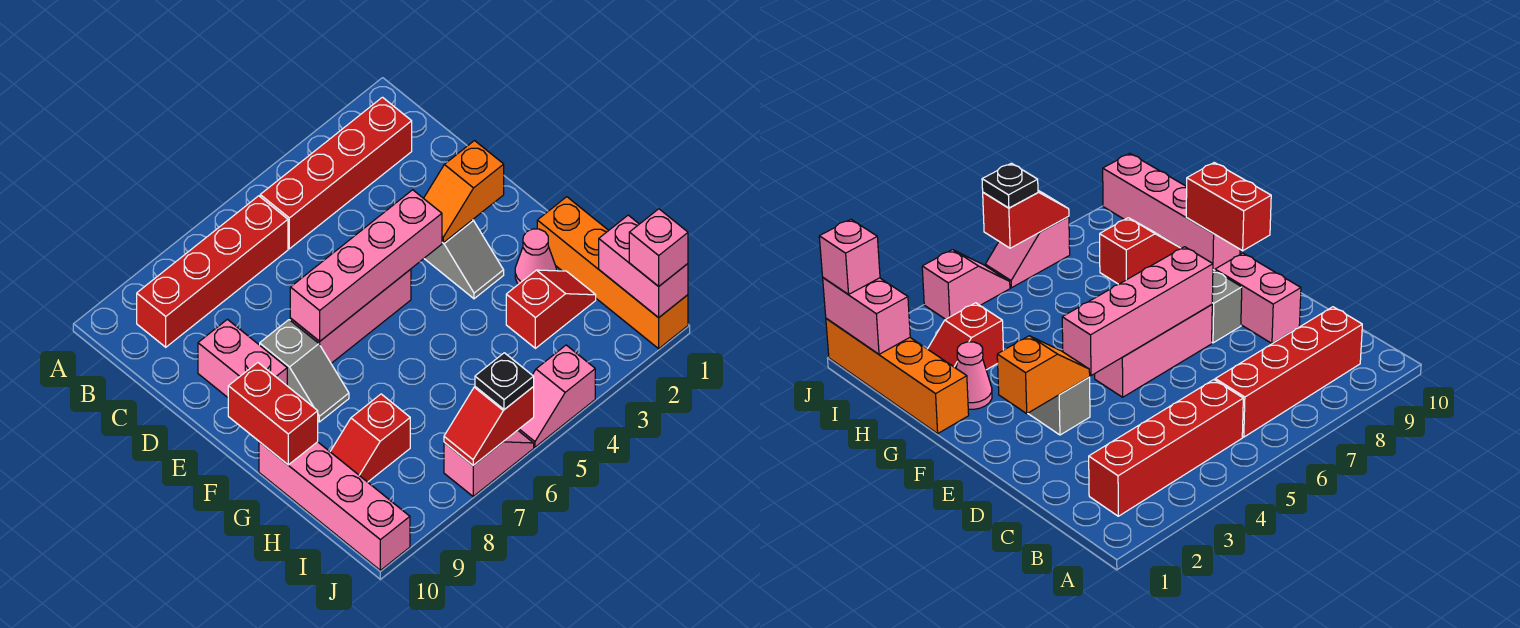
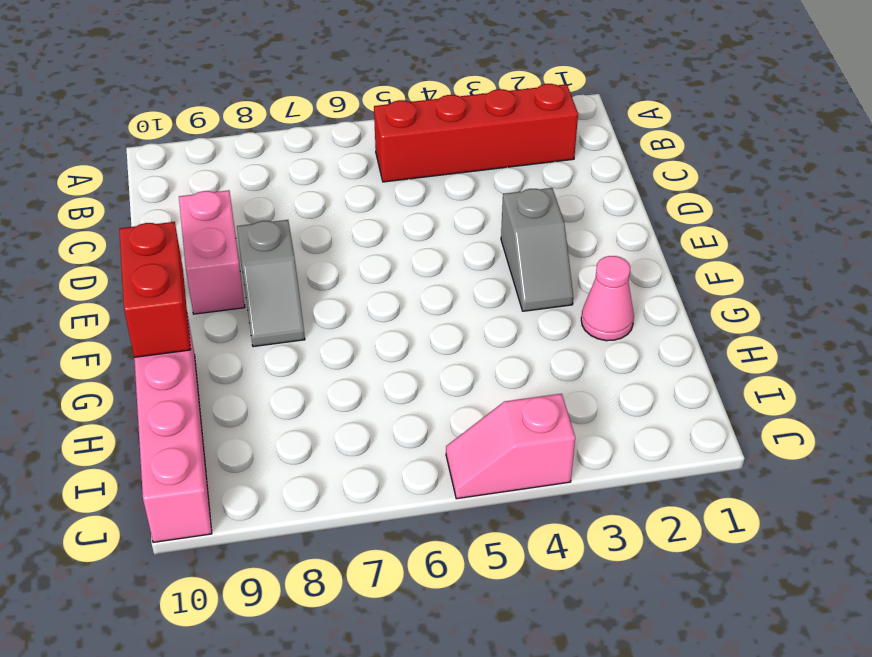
none -> red 1x4 brick [137,196,288,347]
none -> pink 1x3 brick [290,269,411,363]
none -> orange 1x4 brick [537,197,688,349]

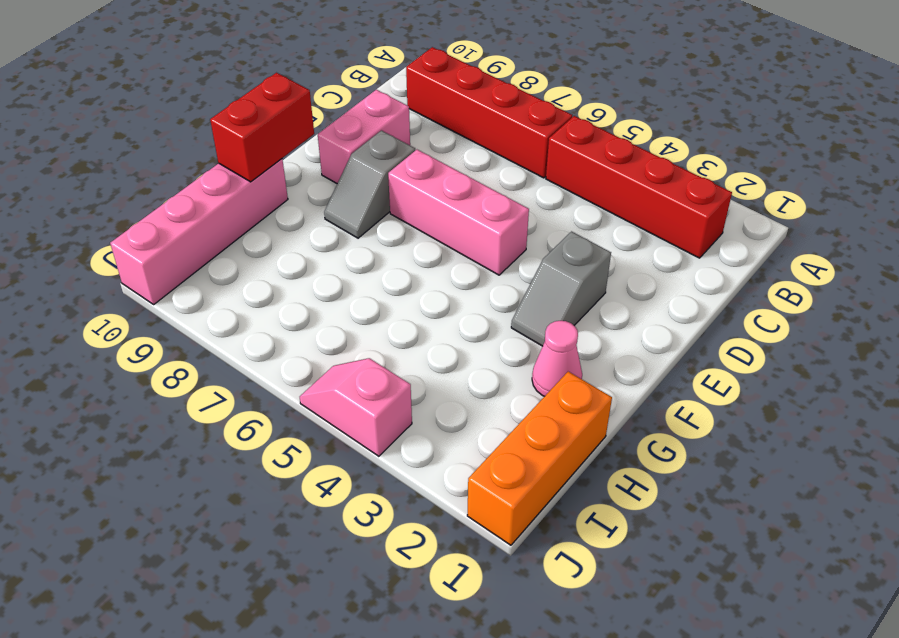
orange 1x3 brick [467,372,612,545] -> orange 1x4 brick [537,197,688,349]
none -> red 1x2 slope [506,270,596,348]
none -> red 1x2 slope [330,394,410,482]
none -> pink 1x2 slope [444,430,534,496]

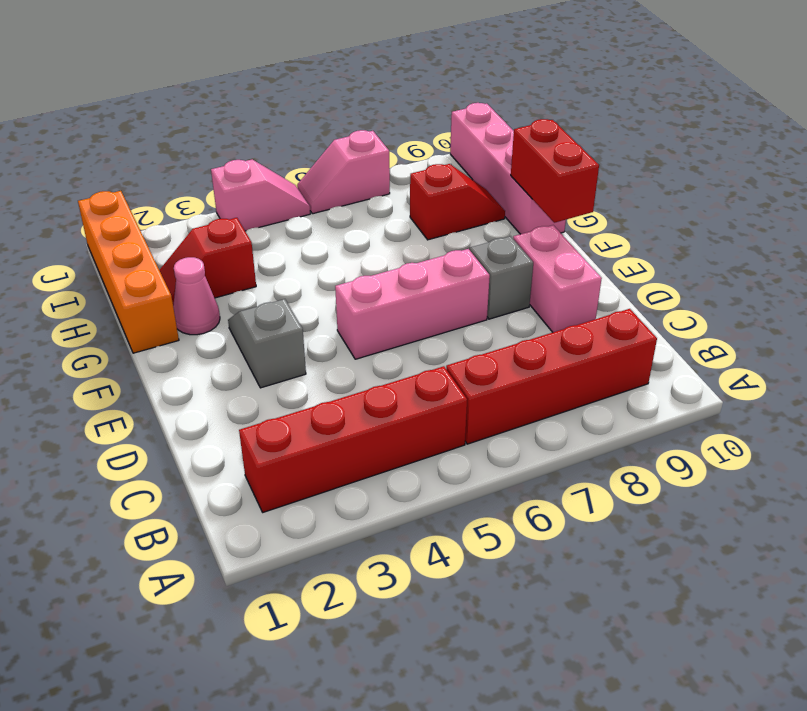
none -> orange 1x2 slope [424,141,504,243]
none -> pink 1x4 brick [290,190,442,341]
none -> pink 1x2 brick [599,215,688,318]

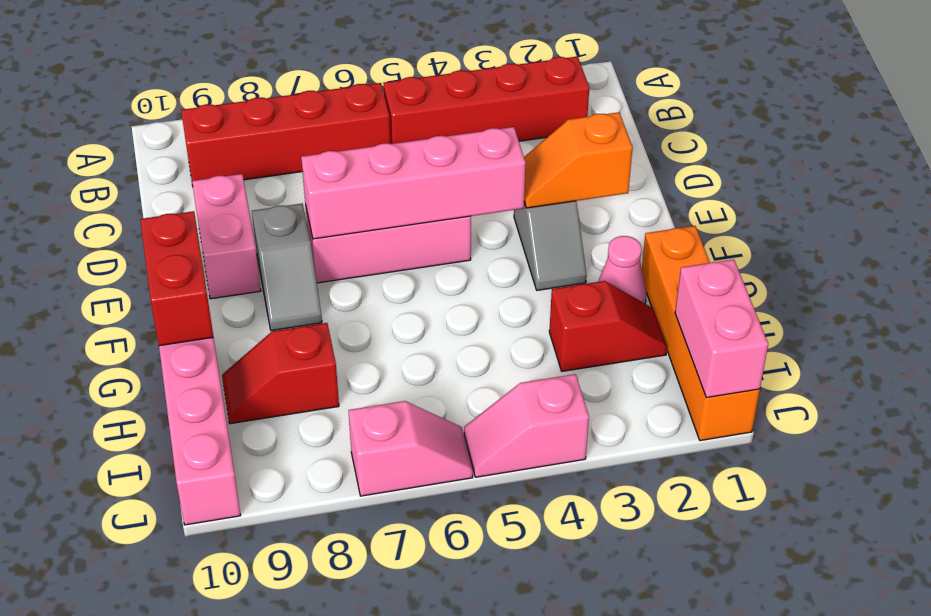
none -> red 1x2 slope [444,387,534,465]
none -> pink 1x1 brick [629,209,688,286]
none -> black 1x1 plate [475,353,534,410]

